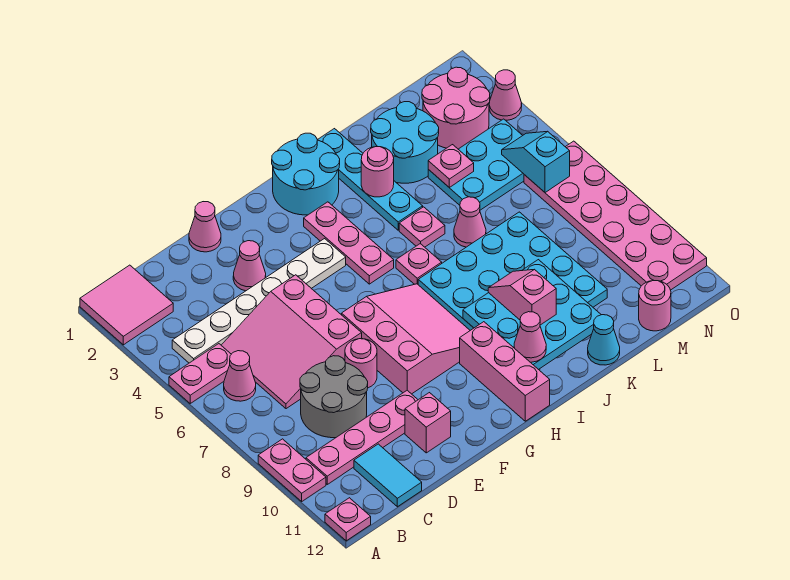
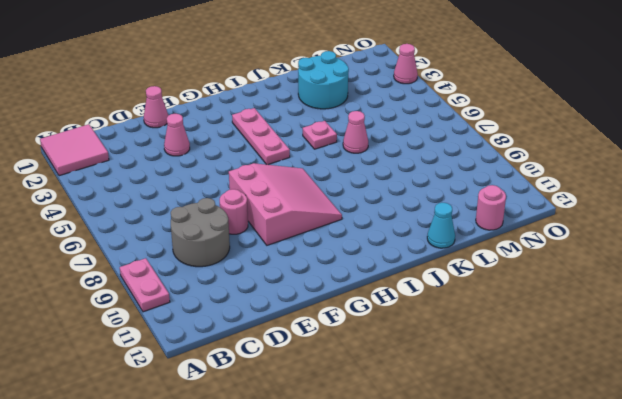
none -> pink 1x2 plate [169,344,231,403]
none -> pink 1x1 plate [325,498,371,541]
none -> white 1x6 plate [172,239,346,363]
none -> pink 1x1 cone [224,351,256,401]

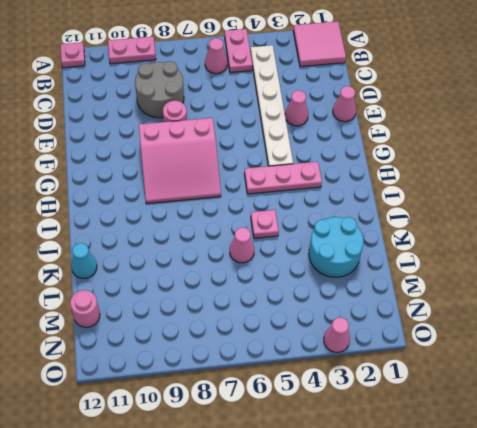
none -> pink 1x4 plate [306,390,418,484]
none -> pink 3x3 slope [221,275,362,409]
none -> cyan 1x2 tile [354,444,422,507]
none -> pink 1x1 brick [405,393,451,453]

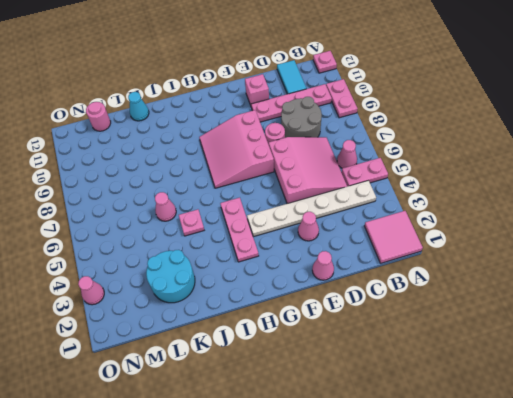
none -> cyan 2x2 round brick [272,133,340,215]
none -> pink 1x3 brick [460,322,550,421]
none -> pink 1x1 plate [396,244,442,284]
none -> cyan 4x4 plate [418,212,607,330]

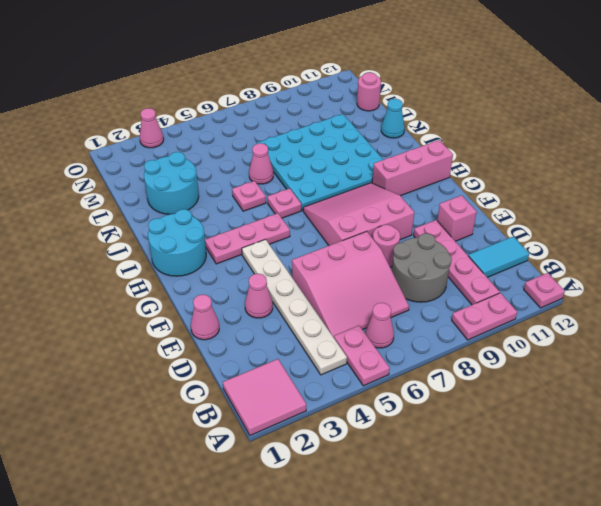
none -> cyan 1x4 plate [318,129,423,230]
none -> cyan 2x3 plate [428,119,524,210]
none -> pink 2x2 round brick [422,67,490,149]
none -> pink 2x6 plate [524,141,707,290]

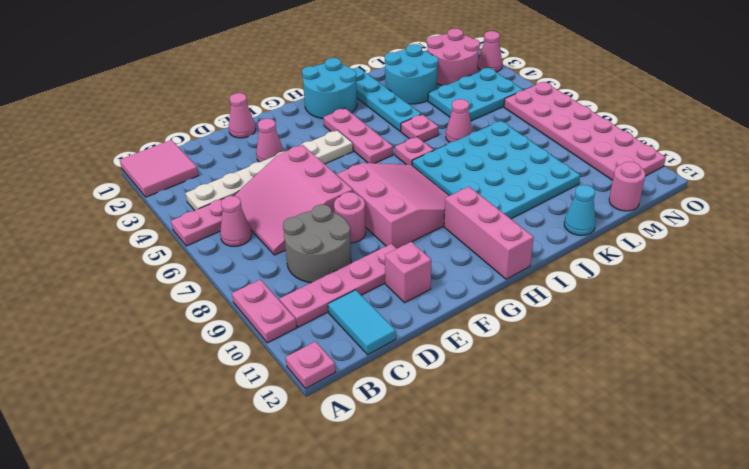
none -> cyan 3x3 plate [463,260,601,370]
none -> pink 1x1 round brick [361,147,394,197]
none -> pink 1x1 plate [428,145,474,187]
none -> cyan 1x2 slope [502,132,570,193]

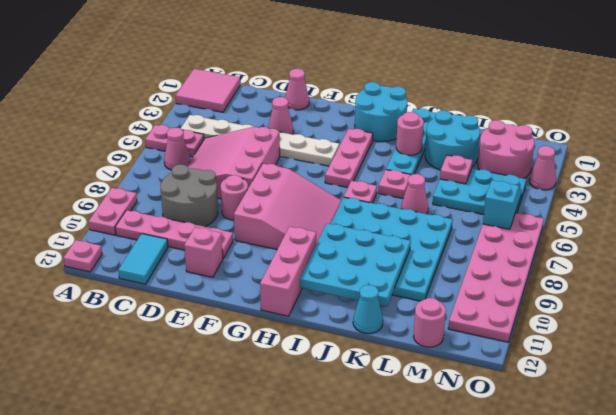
none -> pink 1x1 cone [514,312,546,362]
none -> pink 1x2 slope [488,269,556,325]

